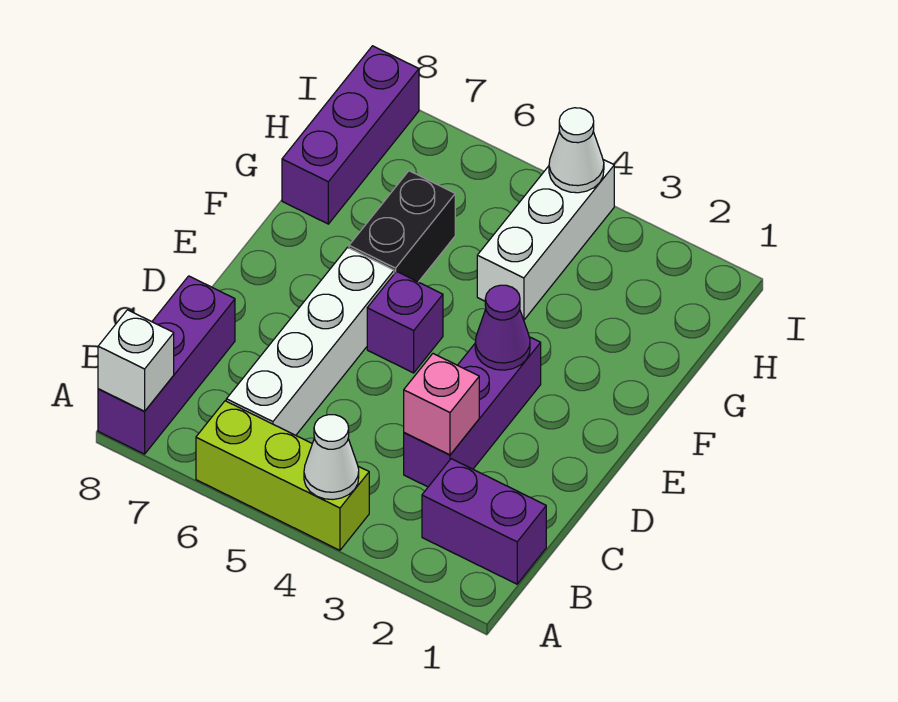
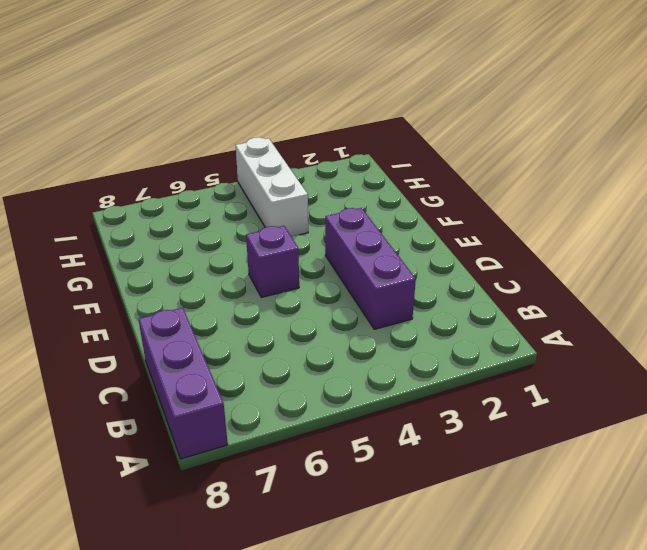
none -> lime 1x3 brick [196,401,369,550]
none -> purple 1x2 brick [422,459,546,584]
none -> white 1x4 brick [226,247,394,435]

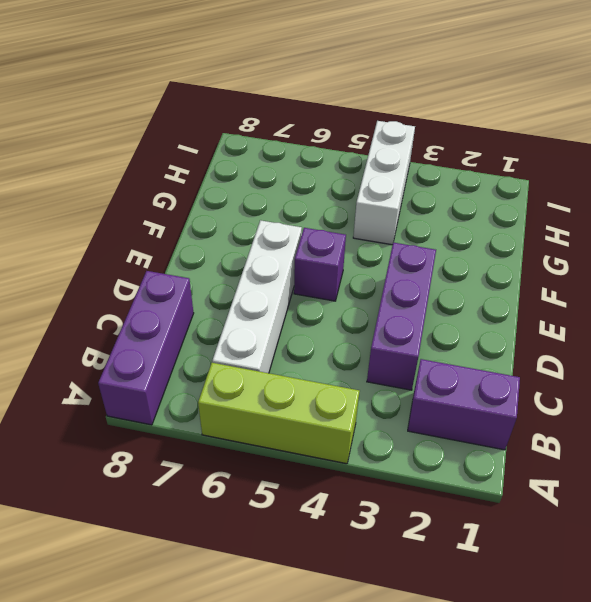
none -> black 1x2 brick [349,171,455,282]
none -> purple 1x3 brick [282,46,419,224]
none -> white 1x1 cone [304,415,359,499]

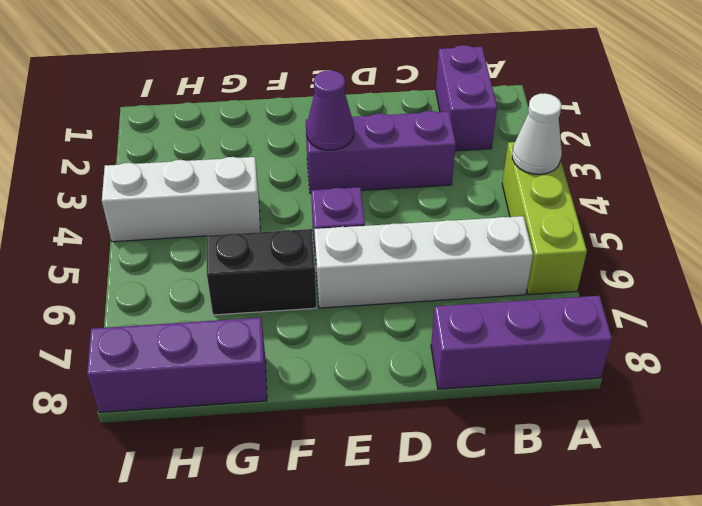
none -> white 1x1 brick [98,310,174,411]
none -> pink 1x1 brick [404,354,479,455]
none -> white 1x1 cone [549,108,604,193]

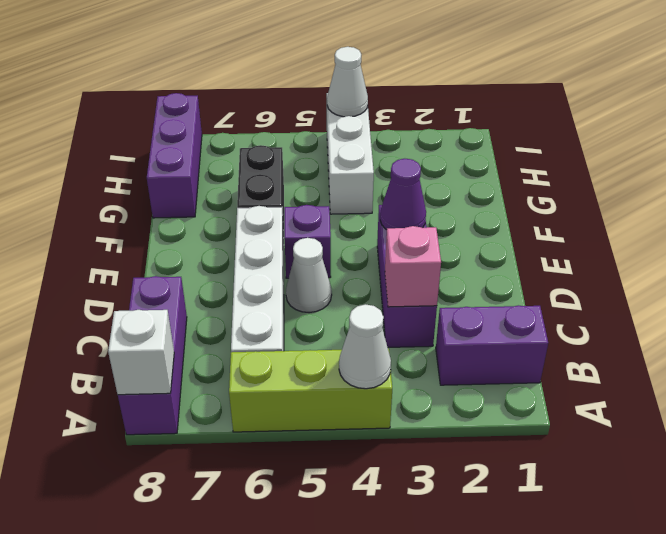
white 1x1 cone [286,238,332,313] -> none

